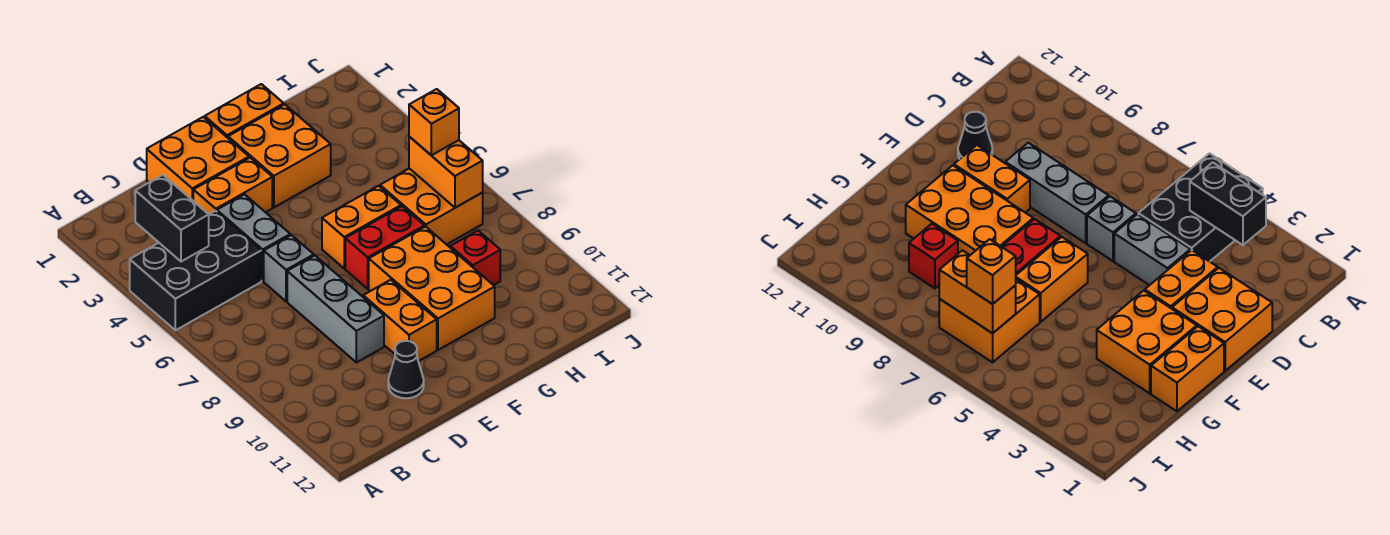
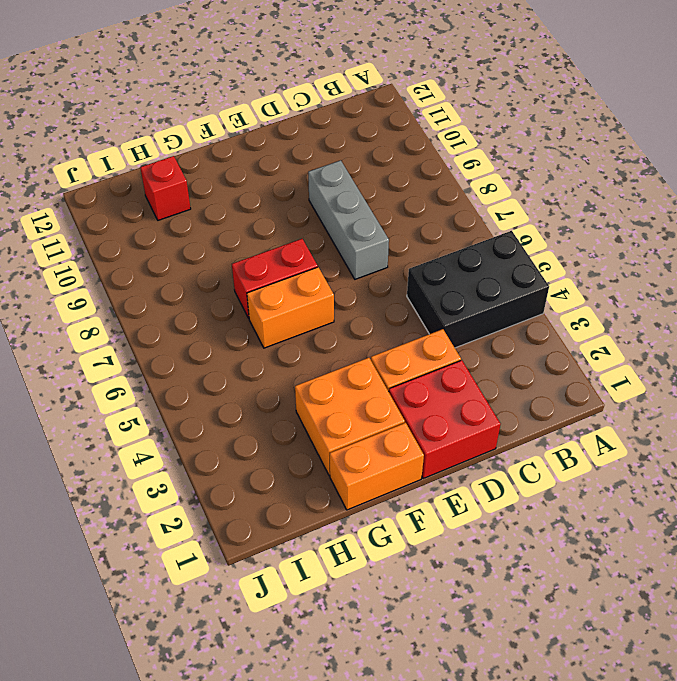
red 2x2 brick [389,360,500,478] -> orange 2x2 brick [147,117,249,200]
red 1x1 brick [140,156,191,220] -> red 1x1 brick moved to [450,231,500,285]
none -> grey 1x2 brick [217,194,290,281]
none -> grey 1x1 brick [264,235,314,301]
none -> black 1x1 cone [388,341,424,398]

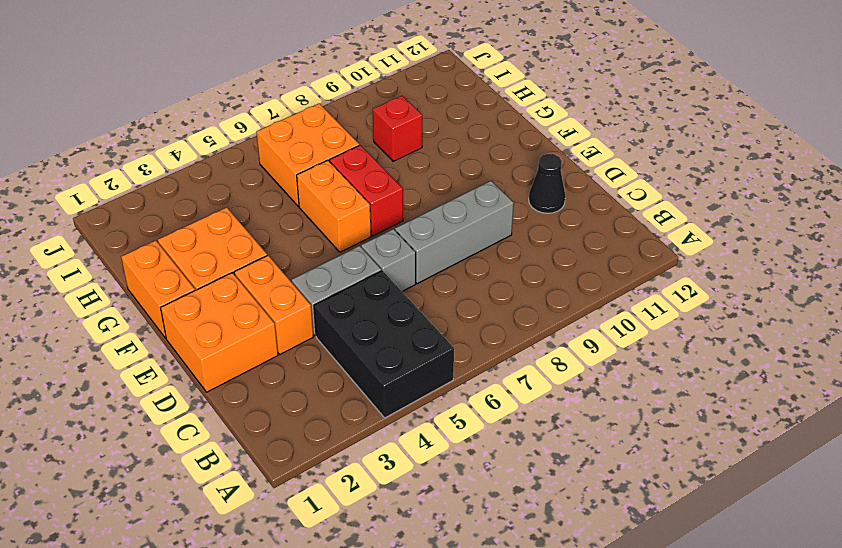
none -> orange 1x2 brick [363,280,437,361]
none -> orange 2x3 brick [369,227,495,350]
none -> black 1x2 brick [135,175,209,262]

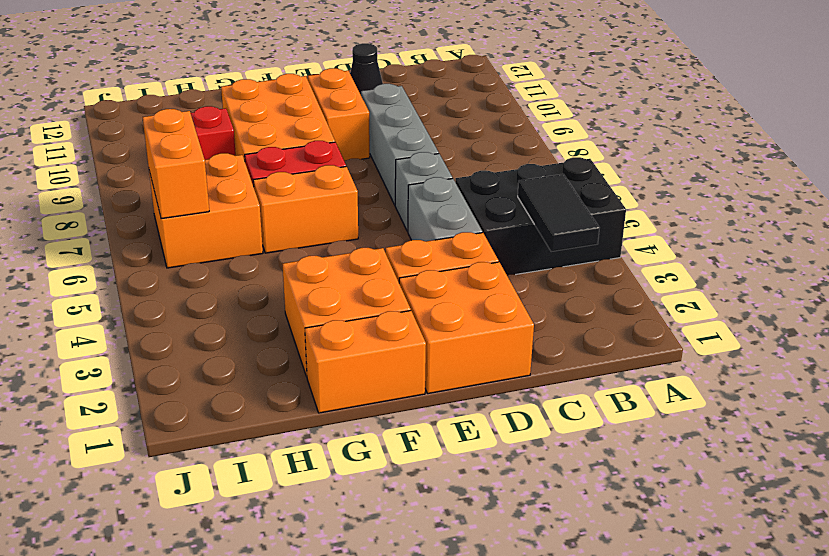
black 1x2 tile [518,174,599,252] -> black 1x2 brick [135,175,209,262]
none -> orange 1x1 brick [409,89,459,155]

